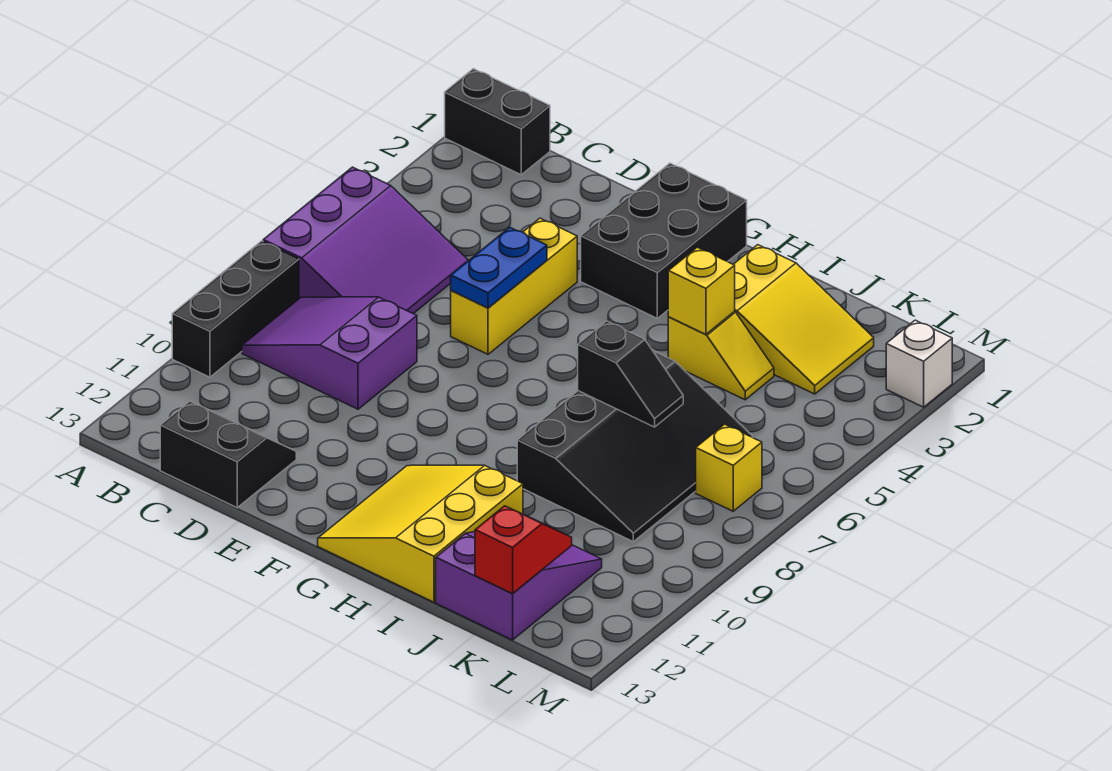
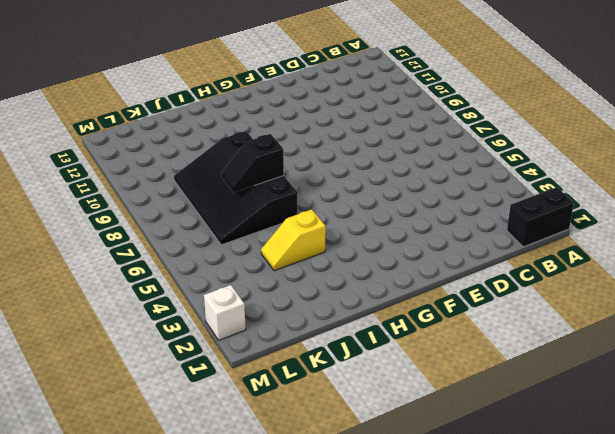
none -> purple 3x3 slope [263,167,468,314]
none -> black 1x3 brick [172,241,299,377]
none -> purple 2x3 slope [242,297,417,409]

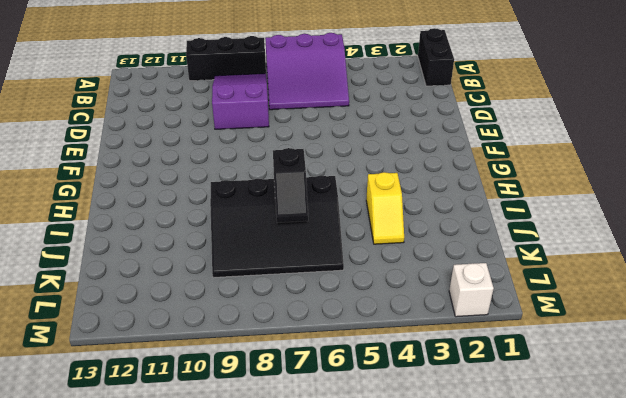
none -> black 2x2 slope [160,401,296,508]
none -> yellow 1x3 brick [451,218,577,354]
none -> black 2x3 brick [581,163,747,318]

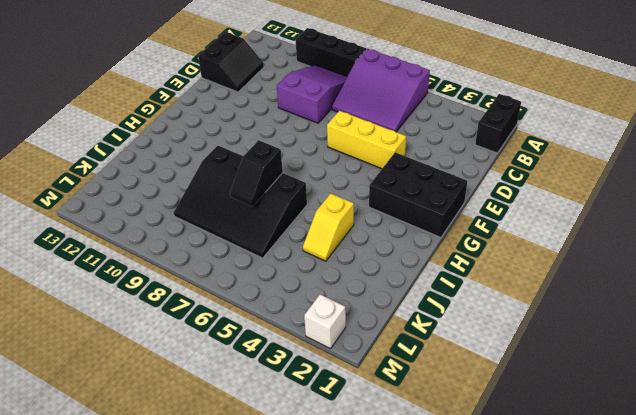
none -> yellow 3x3 slope [318,465,523,602]
none -> yellow 2x3 slope [734,245,874,394]
none -> purple 2x3 slope [436,532,602,640]

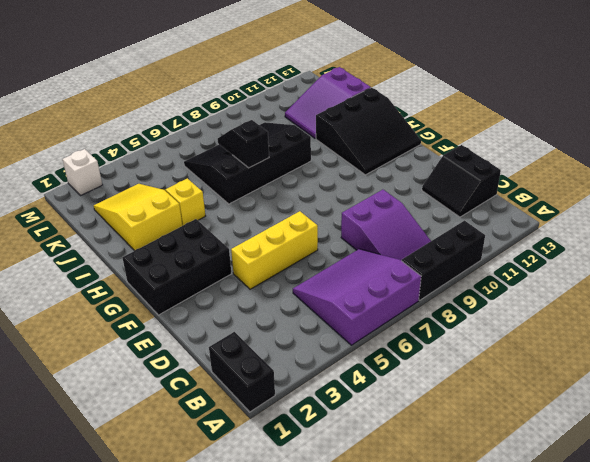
black 3x3 slope [316,88,421,175] -> yellow 3x3 slope [318,465,523,602]
none -> yellow 1x1 brick [696,424,762,511]
none -> blue 1x2 plate [451,227,547,308]
none -> yellow 1x1 brick [668,247,735,334]

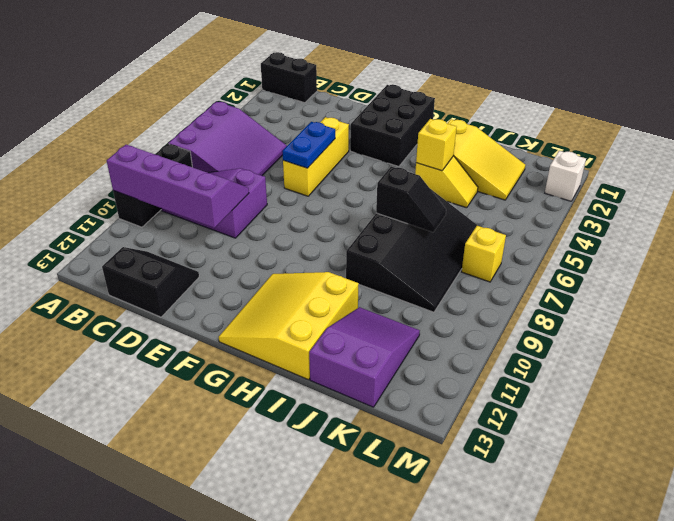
purple 2x4 slope [107,145,249,228] -> none
none -> red 1x2 slope [475,506,572,594]

